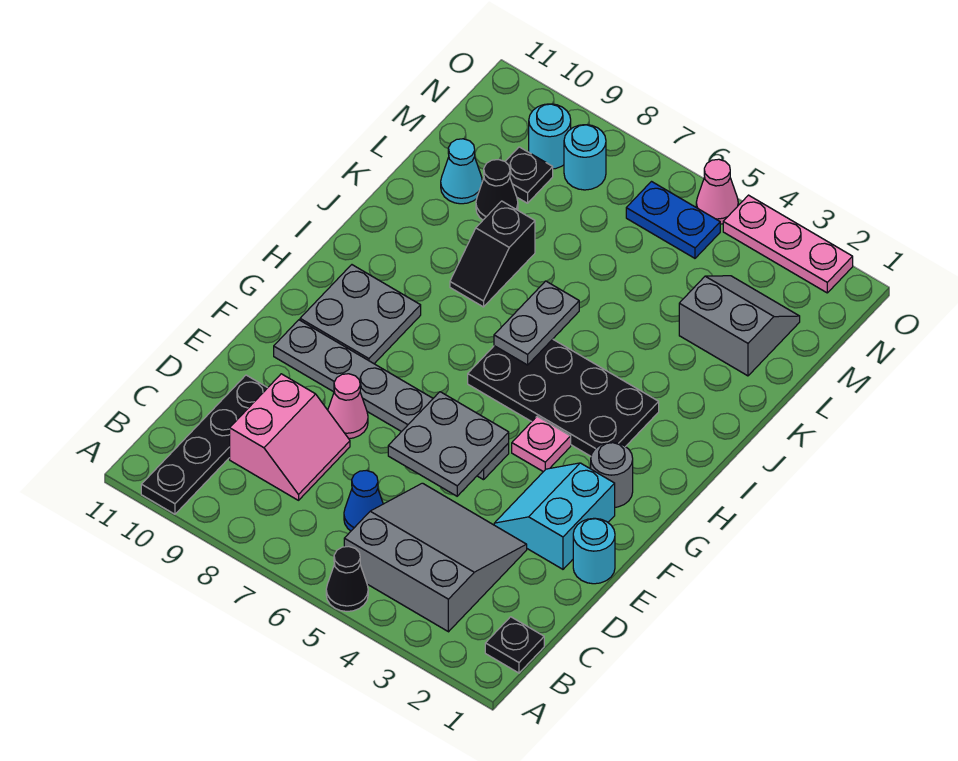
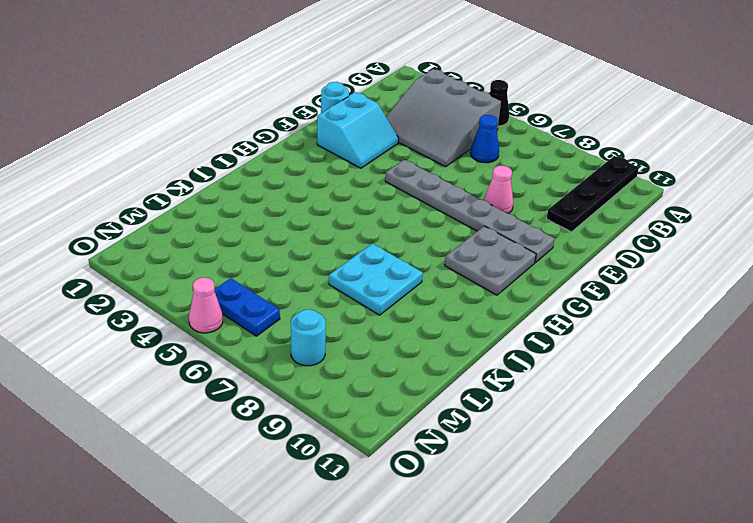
cyan 2x2 plate [329,243,423,315] -> black 1x2 slope [450,201,535,307]
none -> black 1x1 plate [485,617,544,673]
none -> pink 2x2 slope [230,374,350,500]
none -> grey 1x1 round brick [591,442,633,507]

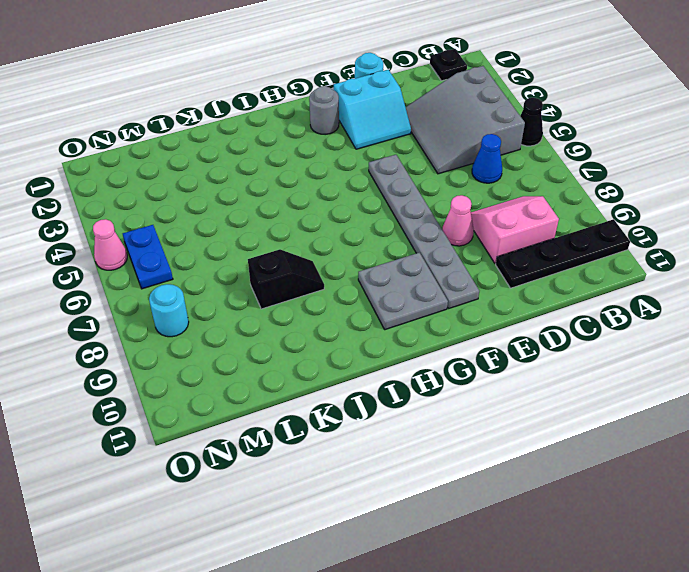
none -> pink 1x1 plate [512,417,571,472]
none -> black 2x4 plate [468,339,659,456]
none -> grey 2x2 slope [679,276,800,376]

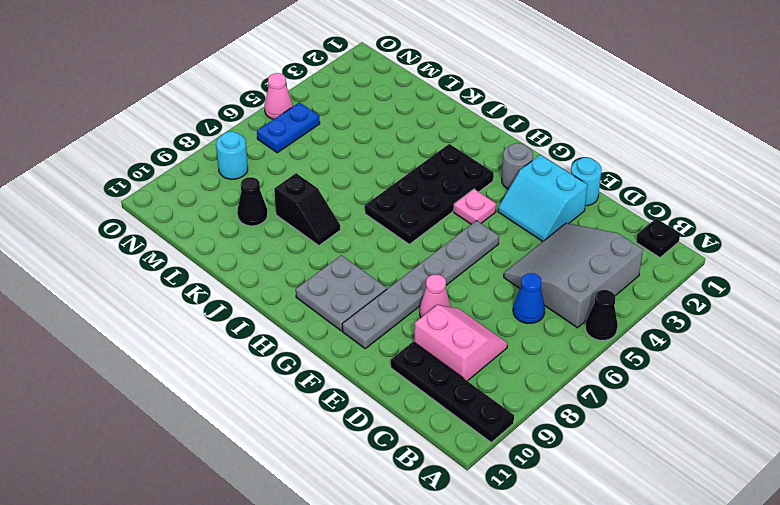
none -> grey 2x2 slope [679,276,800,376]
none -> cyan 1x1 cone [441,139,482,204]
none -> black 1x1 plate [505,147,553,203]

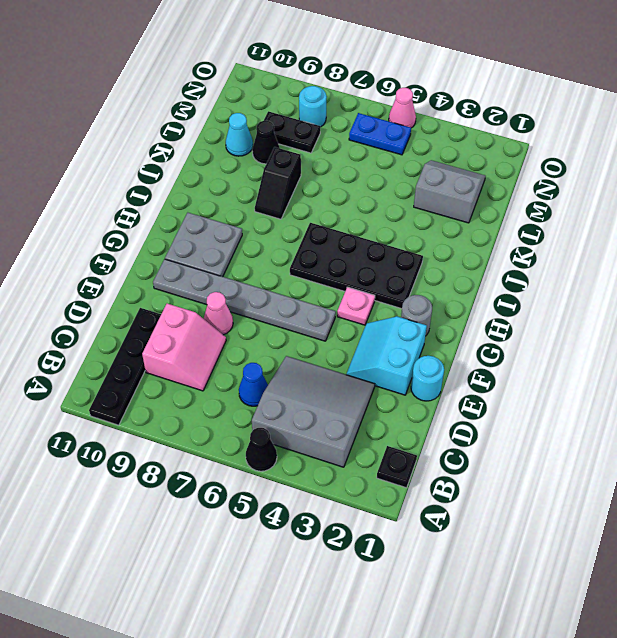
black 1x2 plate [264,111,320,153] -> black 1x1 plate [505,147,553,203]
none -> cyan 1x1 round brick [529,104,571,169]
none -> pink 1x3 plate [723,195,853,293]
none -> grey 2x2 plate [388,392,509,496]

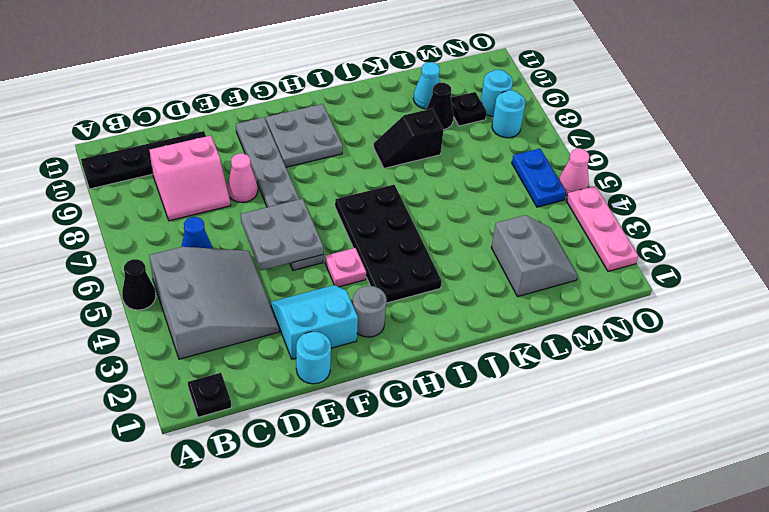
none -> grey 1x2 plate [494,281,579,365]

